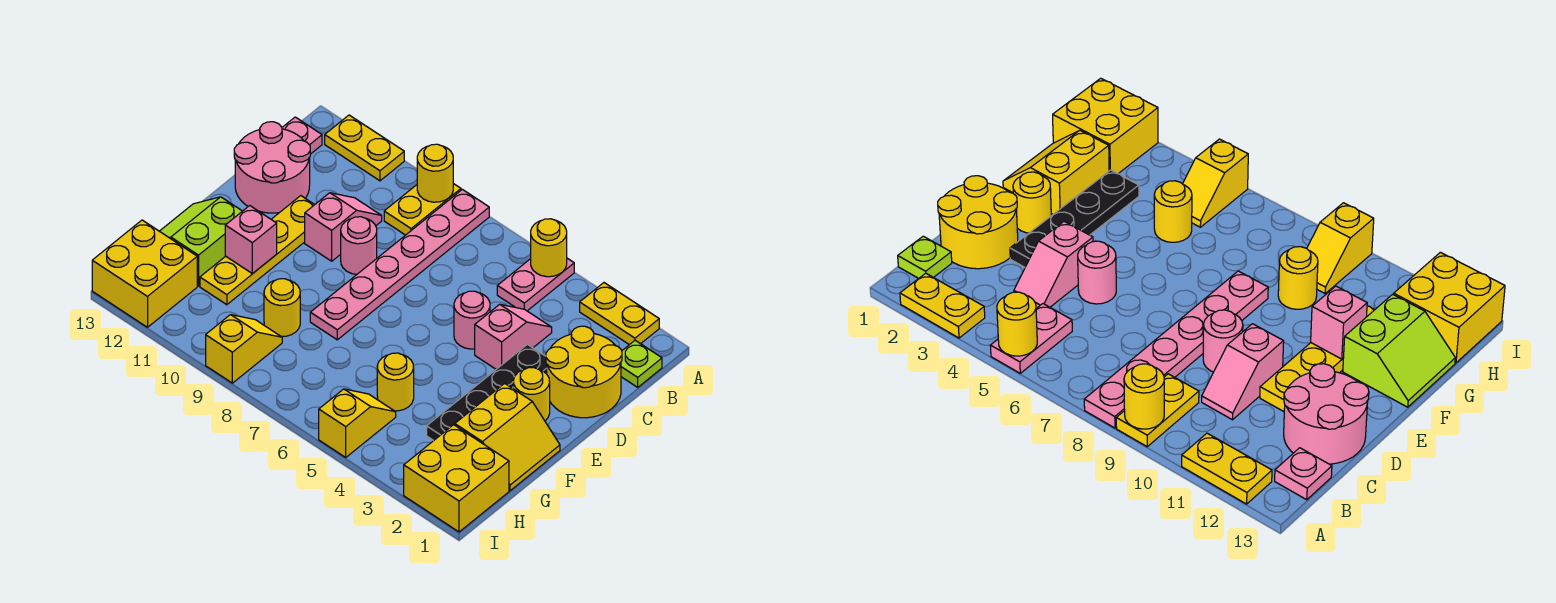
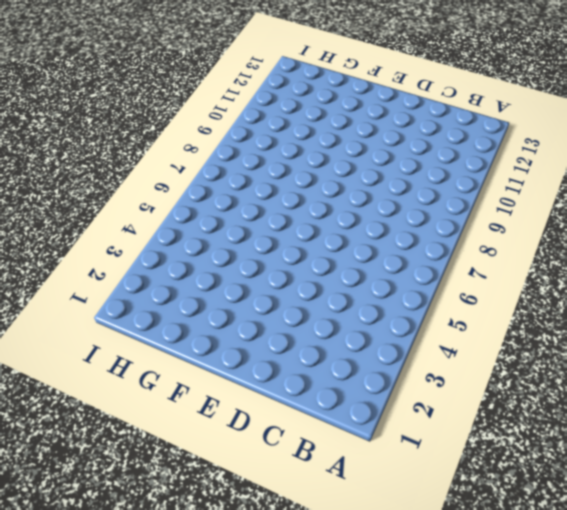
none -> yellow 1x2 plate [580,283,659,345]
none -> pink 1x2 plate [497,258,574,311]
none -> pink 1x6 plate [310,189,489,340]

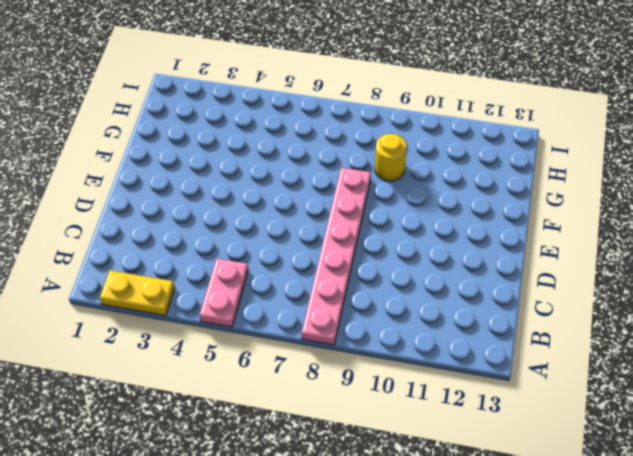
none -> yellow 1x2 plate [384,184,461,235]
none -> yellow 1x2 plate [325,115,404,181]
none -> lime 1x1 plate [621,340,662,387]

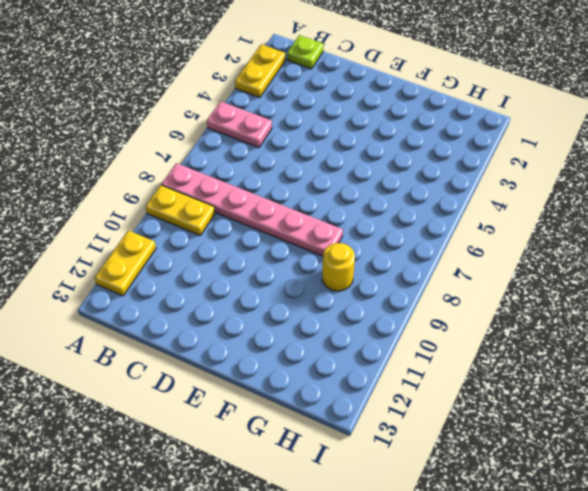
none -> pink 1x1 plate [282,117,322,154]
none -> yellow 2x2 round brick [546,326,622,418]
none -> pink 1x2 slope [475,304,552,369]

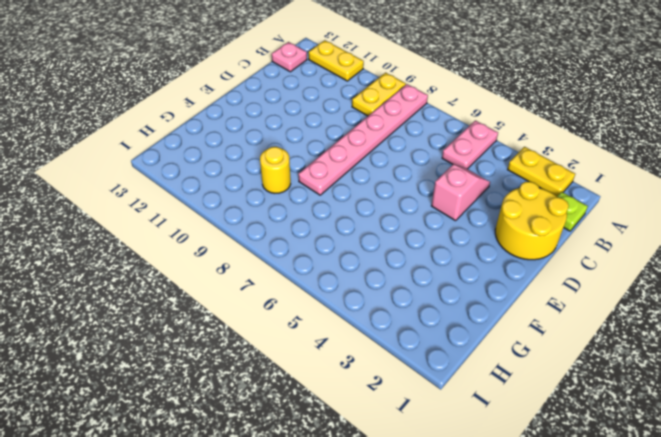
none -> pink 1x2 slope [305,193,382,261]
none -> pink 2x2 round brick [234,122,310,213]
none -> black 1x4 plate [427,344,547,441]

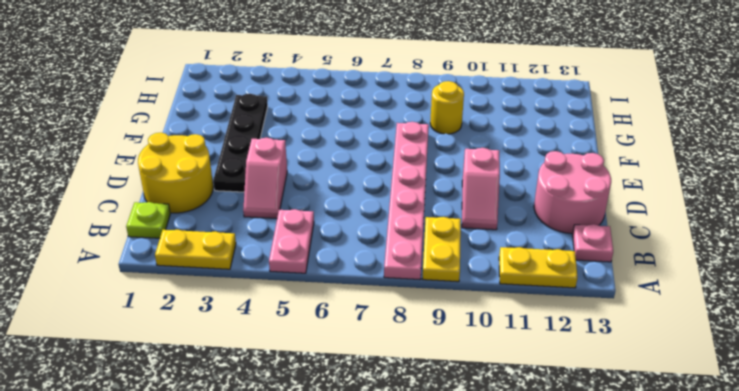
none -> pink 1x1 round brick [454,291,490,349]
none -> pink 1x1 round brick [341,217,377,275]
none -> yellow 1x4 plate [200,196,315,305]

